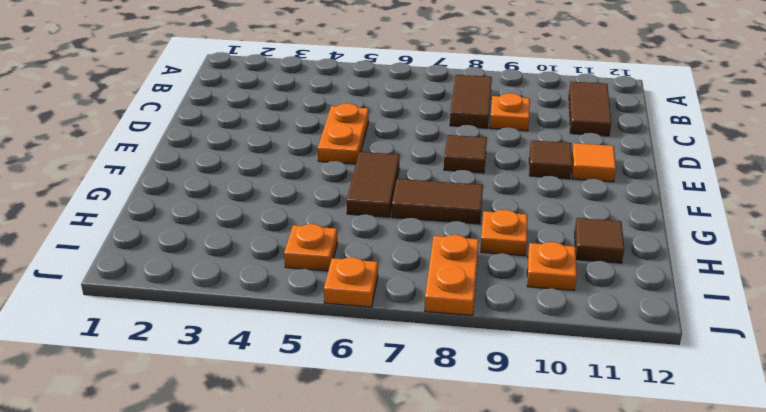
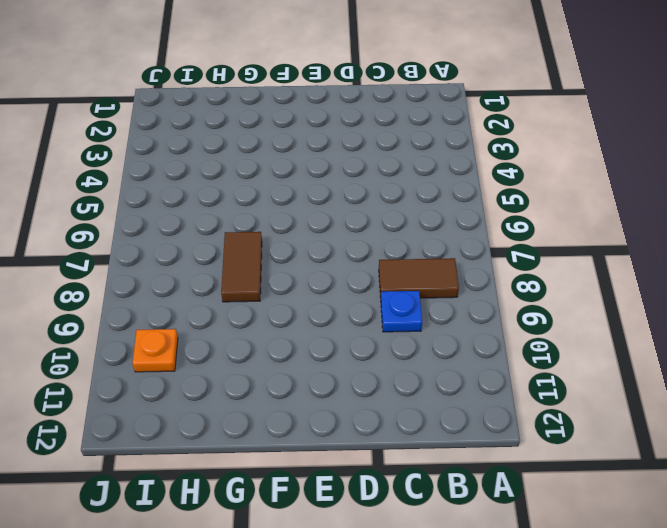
blue 1x1 plate [381,291,422,332] -> orange 1x1 plate [490,93,530,131]
none -> brown 1x2 tile [569,82,611,136]
none -> orange 1x2 plate [318,103,369,164]
none -> brown 1x1 tile [444,135,487,173]

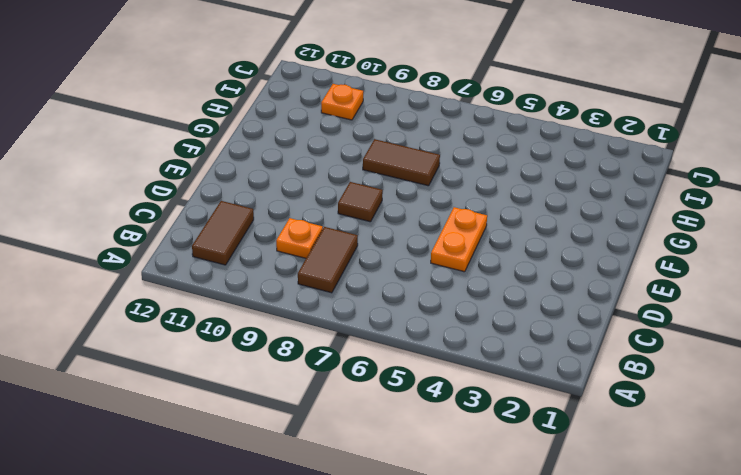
none -> brown 1x1 tile [529,140,572,179]
none -> orange 1x1 tile [572,143,616,182]
none -> brown 1x2 tile [347,152,399,217]

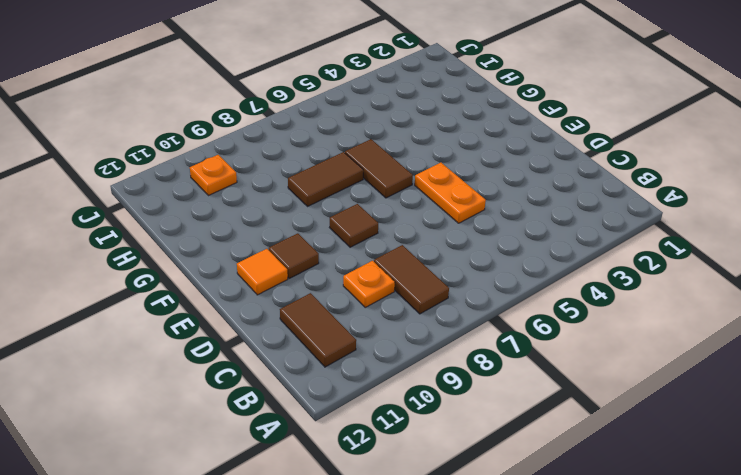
none -> orange 1x1 plate [480,210,527,256]
none -> brown 1x1 tile [575,218,624,263]
none -> orange 1x1 plate [284,224,338,271]

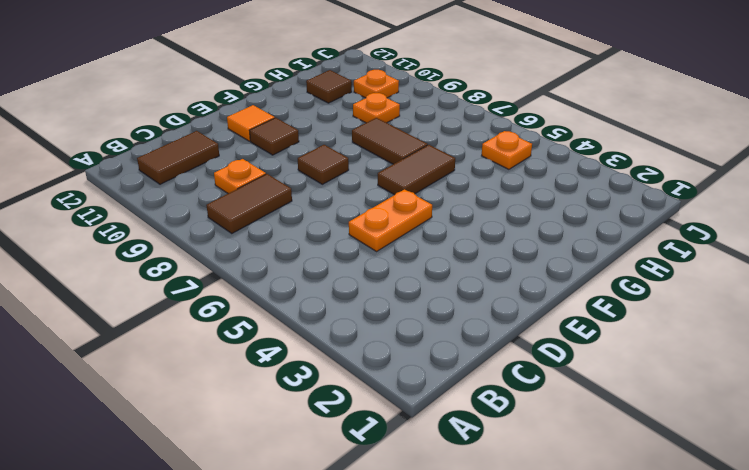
none -> orange 1x2 plate [425,235,479,315]
none -> orange 1x1 plate [324,257,378,307]

